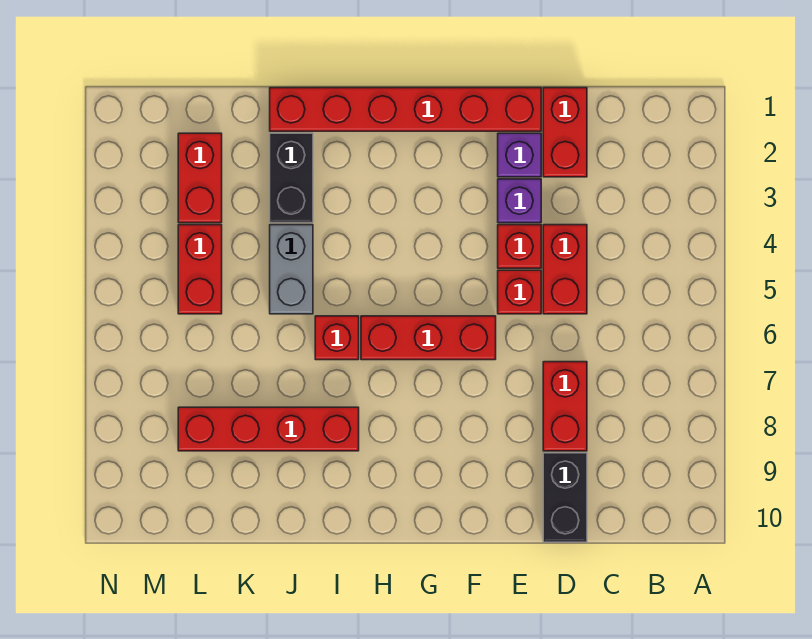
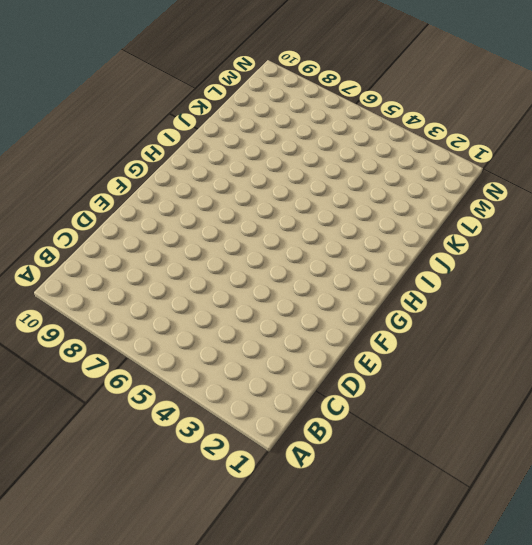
none -> red 1x2 brick [543,88,587,177]
none -> red 1x2 brick [543,225,587,314]
none -> red 1x2 brick [543,362,587,451]

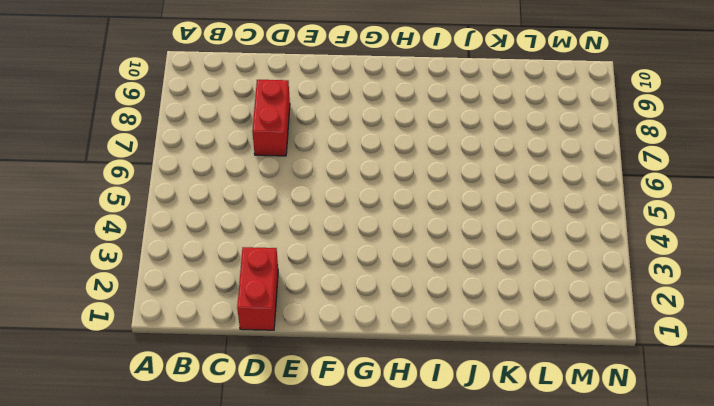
none -> red 1x2 brick [543,225,587,314]
none -> black 1x2 brick [543,453,587,542]
none -> red 1x6 brick [270,88,541,131]

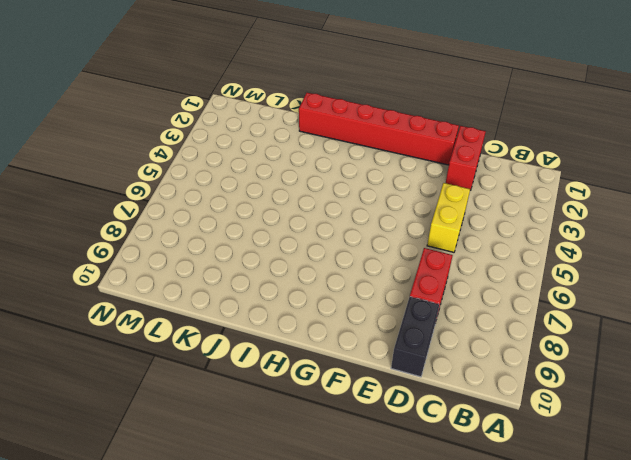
yellow 1x2 brick [427,183,470,252] -> red 1x2 brick [543,225,587,314]
none -> purple 1x1 brick [498,133,541,177]
none -> purple 1x1 brick [498,179,541,223]
none -> red 1x1 brick [498,225,541,268]

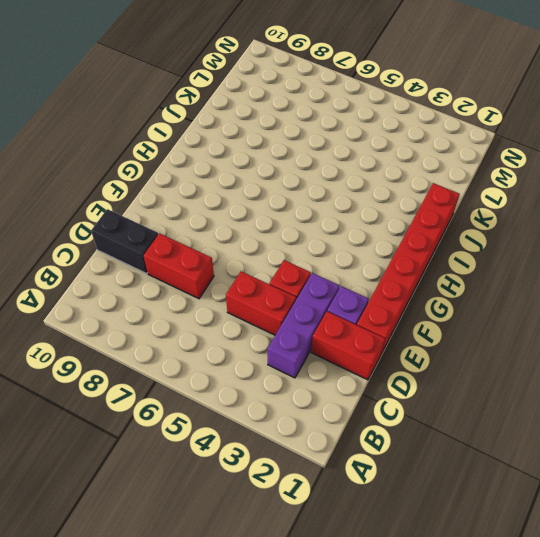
purple 1x3 brick [268,273,339,378] -> purple 1x1 brick [498,179,541,223]
none -> red 1x1 brick [498,270,541,314]
none -> red 1x3 brick [361,316,496,360]
none -> red 1x1 brick [315,316,359,360]

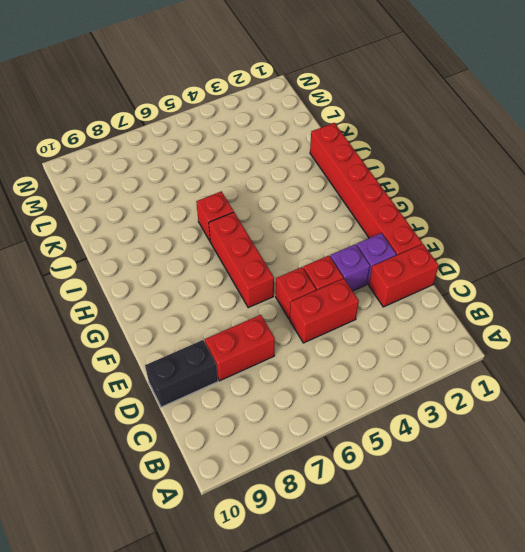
none -> red 1x4 brick [178,407,359,451]
none -> black 1x2 brick [270,133,313,223]
none -> grey 1x2 brick [270,225,313,314]

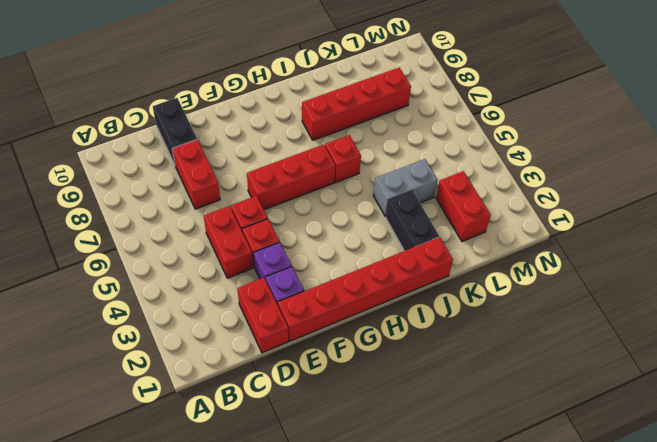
grey 1x2 brick [373,159,438,216] -> grey 1x2 brick turned to [270,225,313,314]
none -> red 1x2 brick [178,225,222,314]

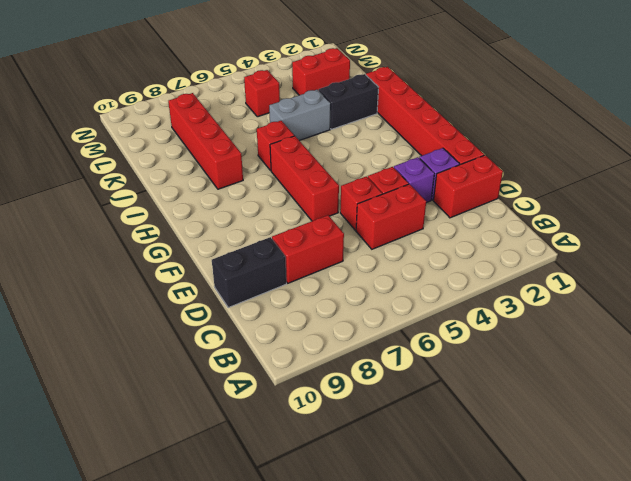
red 1x1 brick [244,70,280,117] -> red 1x2 brick [178,225,222,314]

